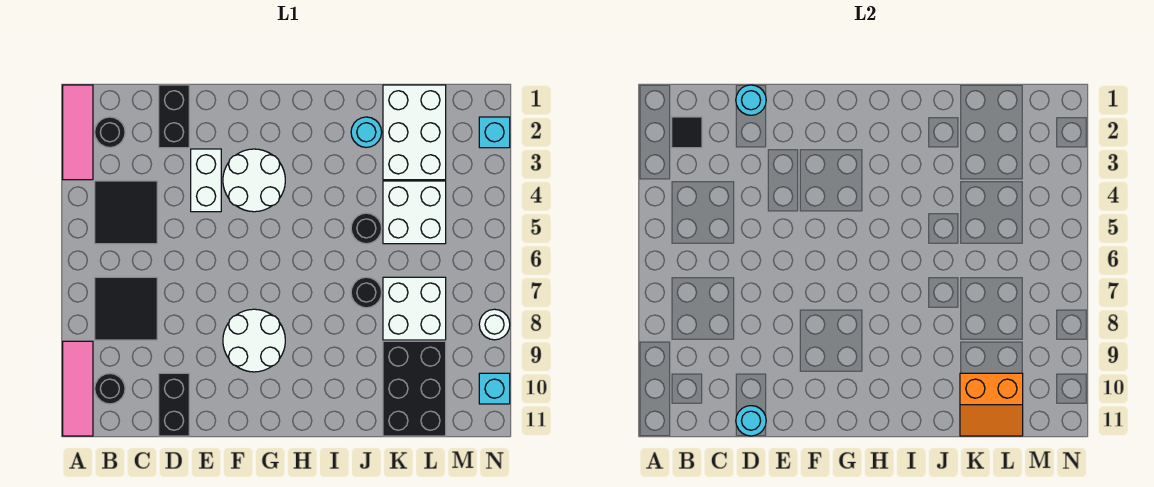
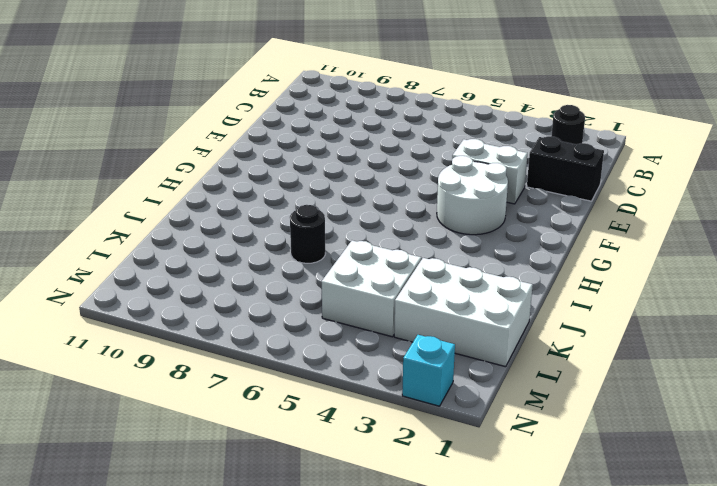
none -> pink 1x3 tile [63,85,93,180]
none -> pink 1x3 tile [63,341,93,436]
none -> black 2x2 tile [95,181,157,244]

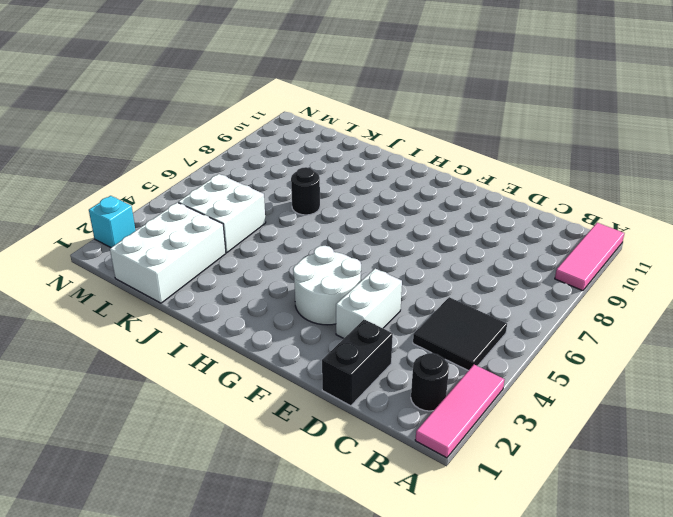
none -> black 2x2 tile [95,277,157,340]
none -> black 1x1 round brick [95,374,125,404]
none -> black 1x2 brick [159,373,189,436]

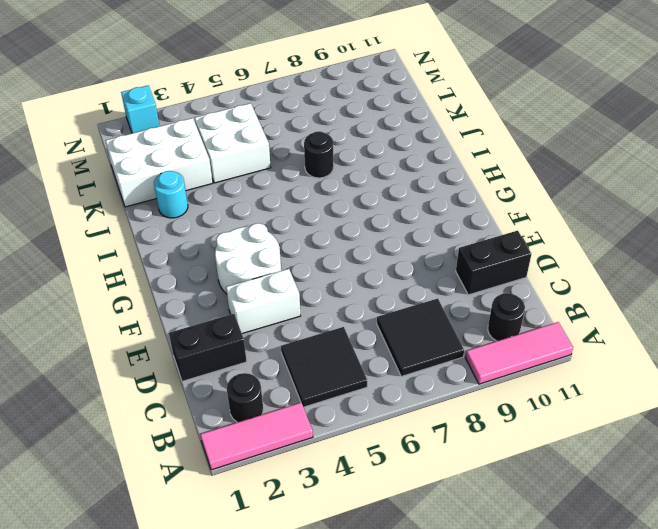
none -> white 2x2 round brick [223,309,285,372]
none -> black 1x1 round brick [351,213,382,244]
none -> white 2x2 brick [383,277,446,340]

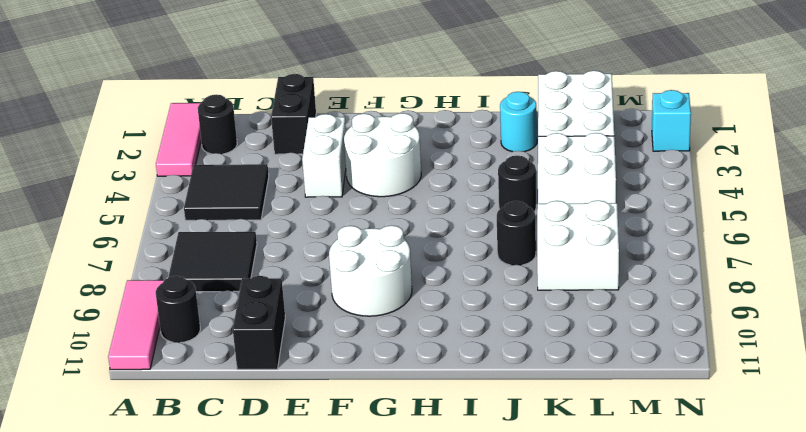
none -> black 2x3 brick [383,341,446,436]
none -> white 1x1 round brick [479,309,510,340]
none -> cyan 1x1 brick [479,373,510,404]

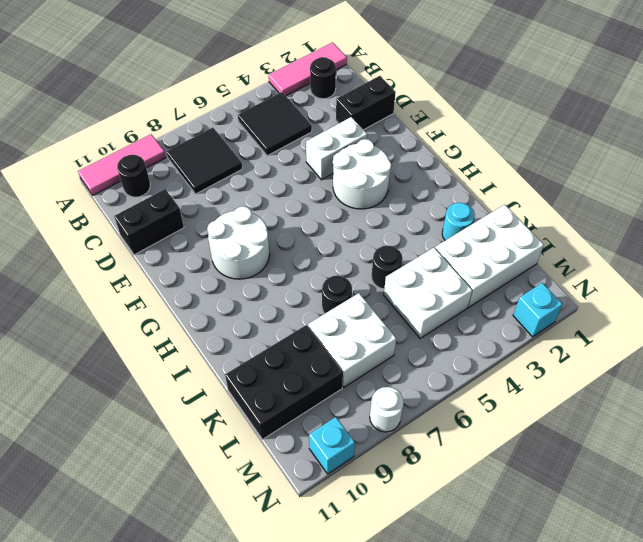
none -> black 1x1 tile [672,117,702,148]
none -> cyan 1x1 round brick [736,85,766,115]
none -> cyan 1x1 round brick [736,406,766,436]

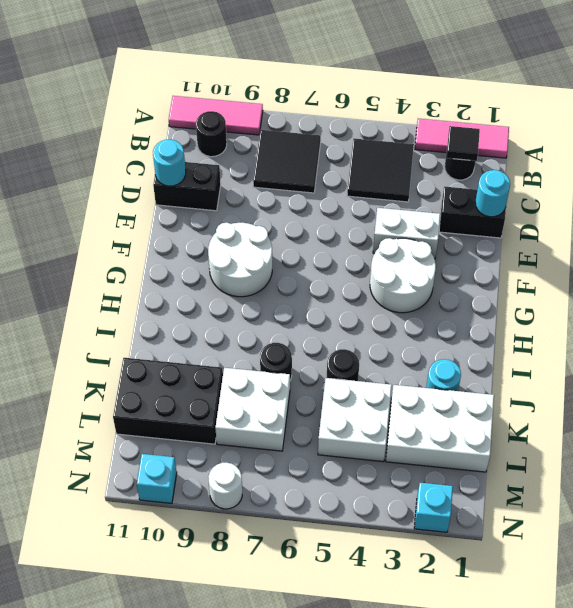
none -> orange 2x2 slope [960,373,1023,436]

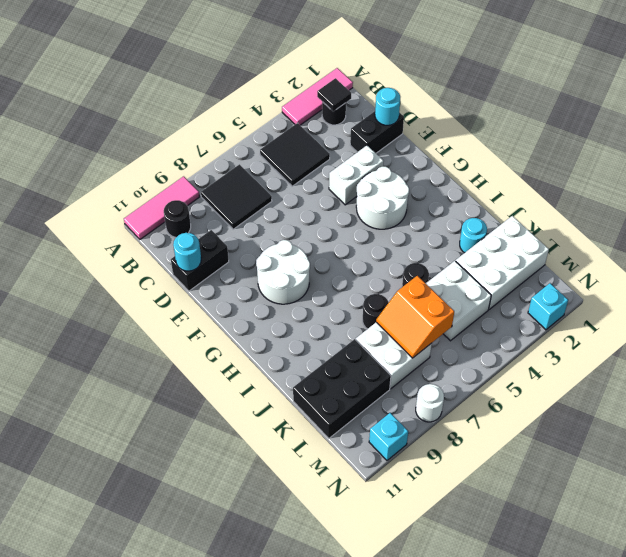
orange 2x2 slope [376,276,454,358] -> orange 2x2 slope moved to [960,373,1023,436]

